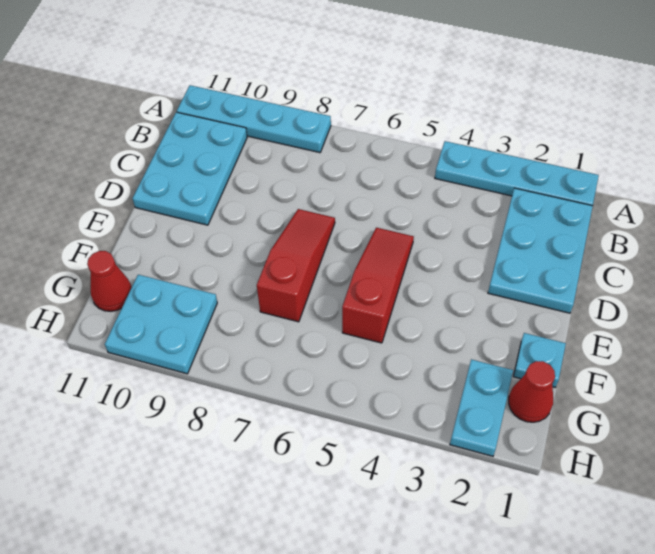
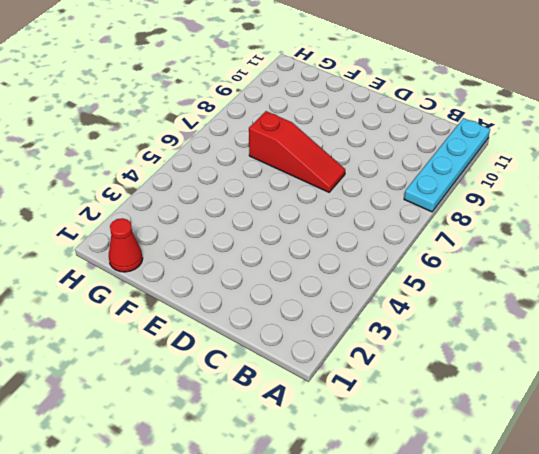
none -> cyan 1x4 plate [435,141,599,206]
none -> cyan 2x3 plate [488,188,593,313]

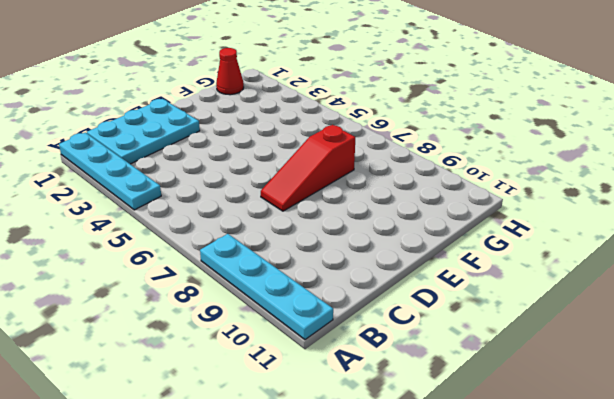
none -> cyan 2x3 plate [133,112,247,225]
none -> red 1x3 slope [342,228,414,343]

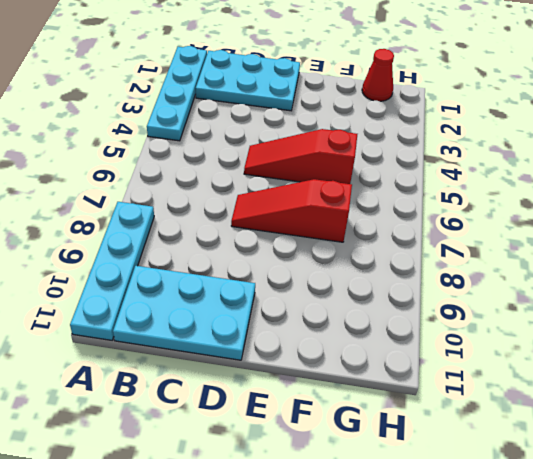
none -> cyan 1x1 plate [513,333,566,387]
none -> cyan 1x2 plate [450,359,513,456]

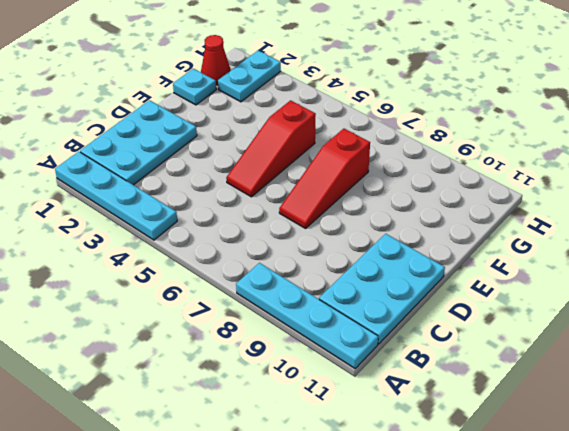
none -> cyan 2x2 plate [105,275,217,374]
none -> red 1x1 cone [87,251,132,311]

